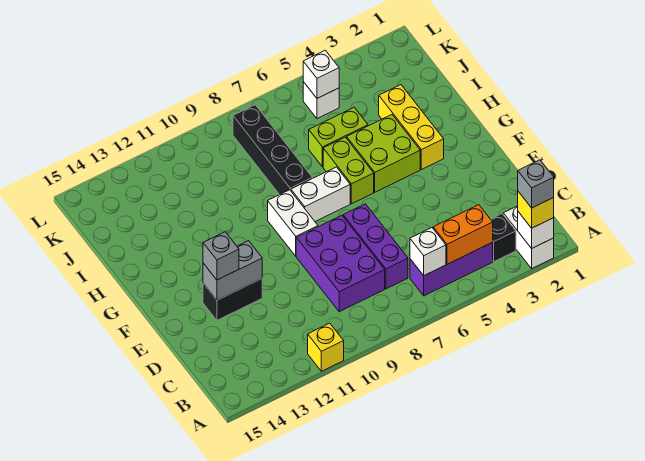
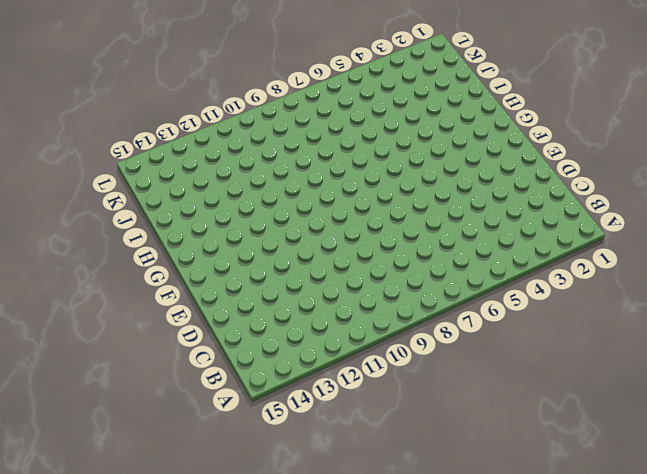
none -> white 1x2 brick [503,206,554,268]
none -> yellow 1x1 brick [308,323,344,371]
none -> black 1x1 brick [491,214,516,262]

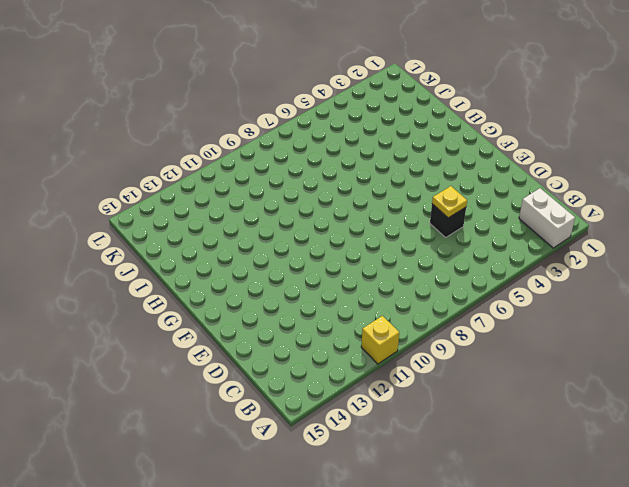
black 1x1 brick [430,204,466,237] -> black 1x1 brick moved to [491,214,516,262]
yellow 1x1 plate [432,186,467,218] -> none
none -> purple 1x3 brick [410,242,493,296]
none -> purple 1x3 brick [343,204,408,289]
none -> purple 2x3 brick [296,215,385,312]

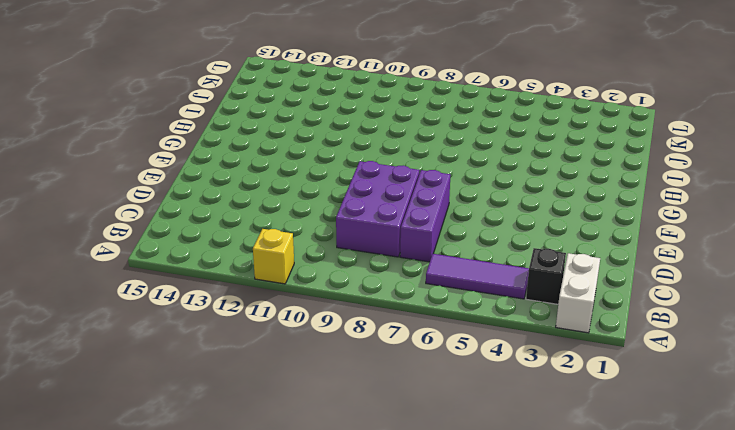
purple 1x3 tile [426,254,529,299] -> purple 1x3 brick [410,242,493,296]
none -> black 1x2 brick [203,279,262,320]
none -> white 1x2 brick [268,190,318,256]
none -> yellow 1x3 brick [379,85,444,170]

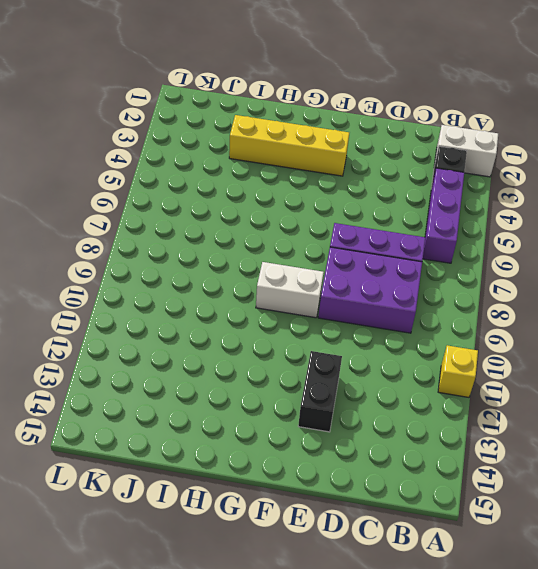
yellow 1x4 brick [229,115,349,176] -> yellow 1x3 brick [379,85,444,170]
none -> lime 2x2 brick [347,115,420,192]
none -> lime 1x2 brick [323,137,374,204]
none -> white 1x2 brick [291,167,350,221]

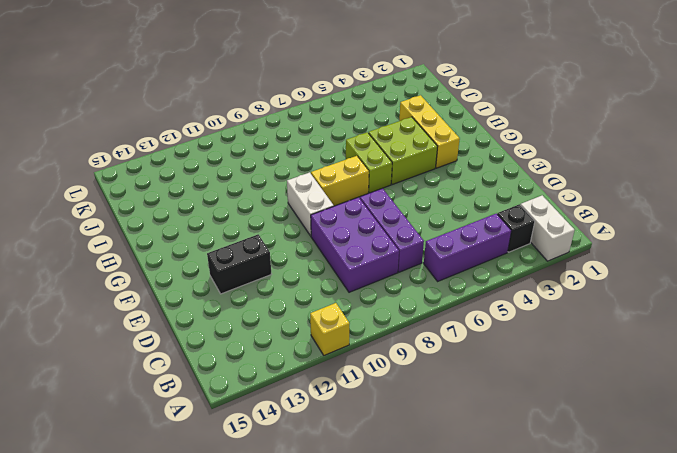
yellow 1x2 brick [311,156,369,206] -> white 1x2 brick [291,167,350,221]
none -> black 1x4 brick [233,105,312,195]
none -> lime 1x2 brick [309,108,368,167]
none -> white 1x1 brick [303,82,339,119]

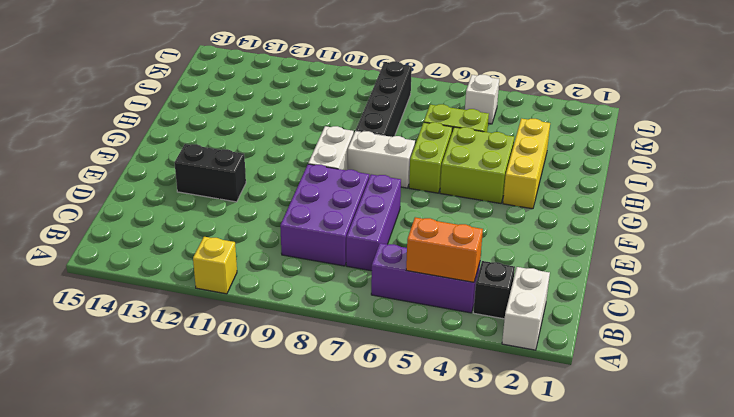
none -> white 1x1 brick [518,212,554,248]
none -> white 1x1 brick [410,228,446,275]
none -> grey 1x2 brick [203,241,262,300]

